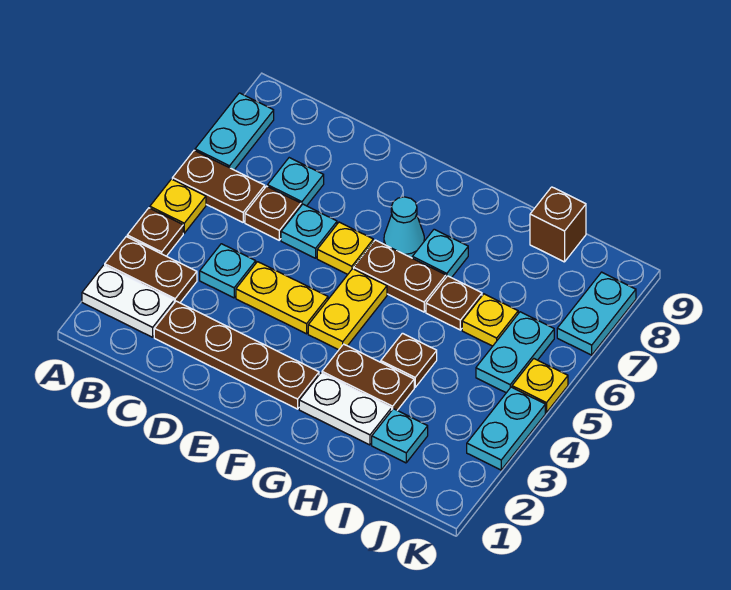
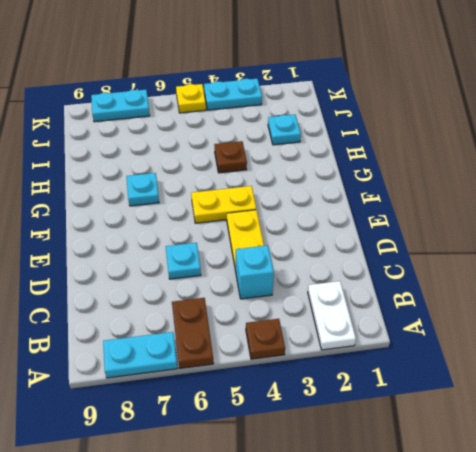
cyan 1x1 brick [236,246,274,299] -> cyan 1x1 plate [200,244,256,298]
none -> brown 1x2 plate [105,237,197,303]
none -> yellow 1x1 plate [150,179,206,233]
none -> brown 1x4 plate [154,301,319,409]

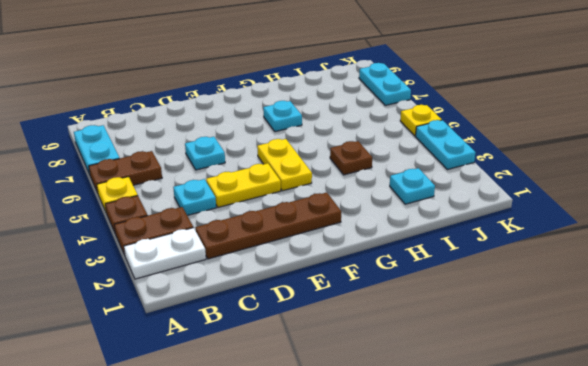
none -> brown 1x1 plate [245,186,301,240]
none -> cyan 1x1 plate [268,158,324,206]
none -> yellow 1x1 plate [317,222,373,274]

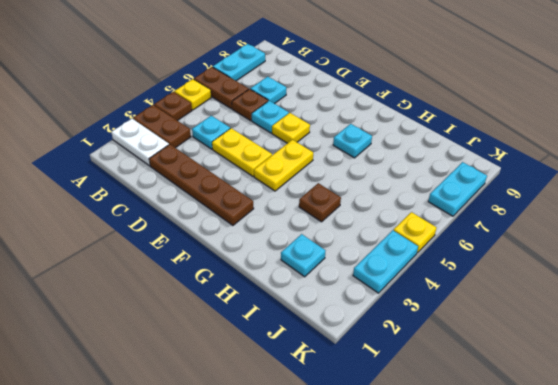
none -> brown 1x2 plate [354,240,446,312]
none -> cyan 1x1 cone [384,197,424,258]
none -> white 1x2 plate [299,373,392,445]

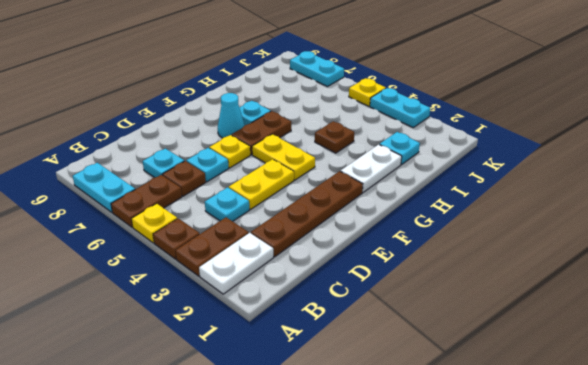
none -> brown 1x2 plate [322,344,414,410]
none -> brown 1x1 plate [426,276,482,330]
none -> yellow 1x1 plate [462,294,518,346]

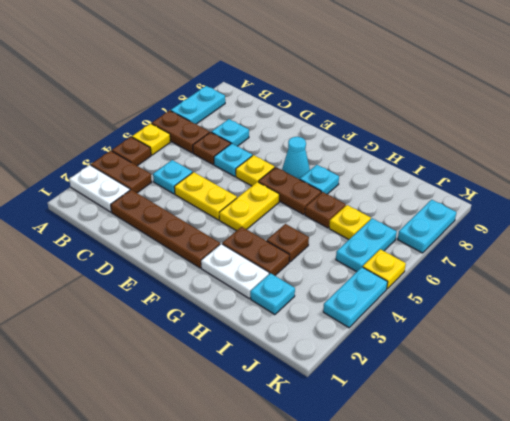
none -> brown 1x1 brick [530,187,586,262]

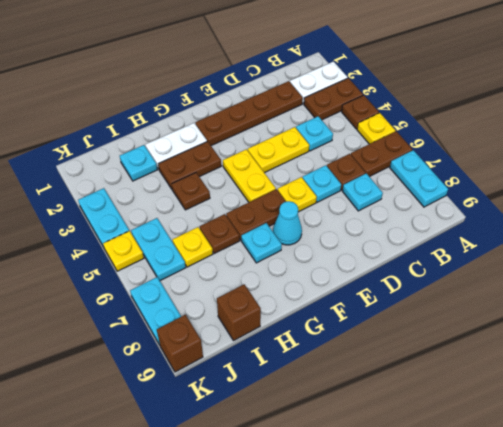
brown 1x1 brick [157,315,203,372] -> none

